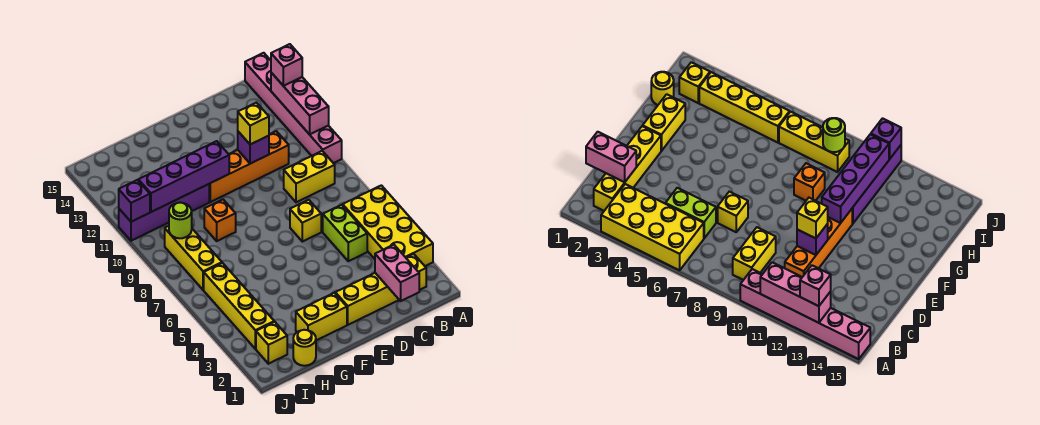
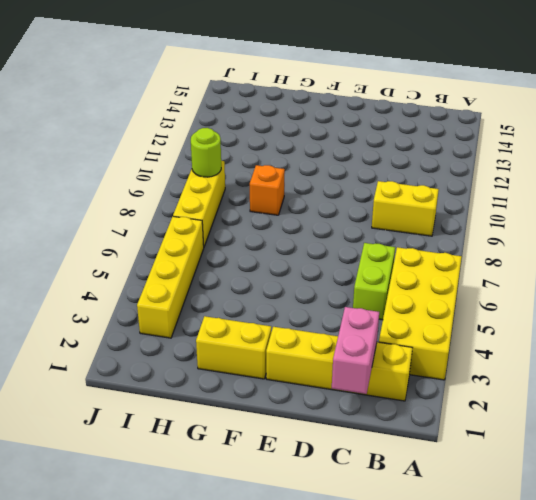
none -> pink 1x6 brick [245,53,342,163]
none -> orange 1x4 brick [209,131,289,202]
none -> yellow 1x1 brick [290,200,321,242]

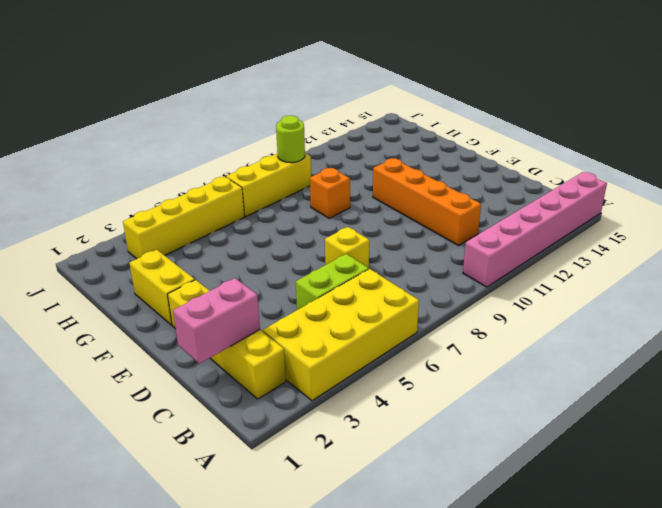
none -> yellow 1x2 brick [284,151,335,202]
none -> purple 1x4 brick [119,184,209,241]
none -> yellow 1x1 round brick [293,330,316,366]

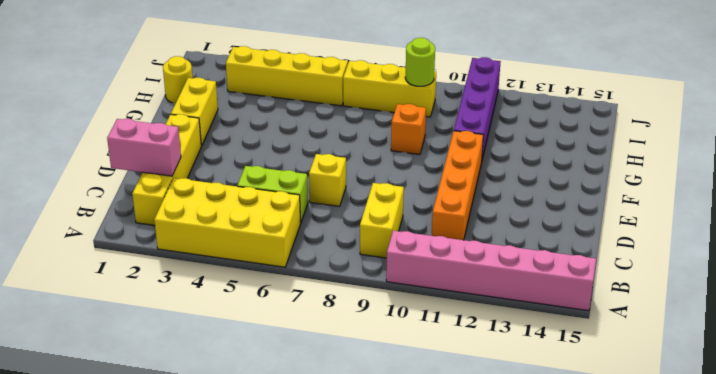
none -> yellow 1x1 brick [256,322,287,364]
none -> pink 1x3 brick [271,73,329,134]
none -> purple 1x1 brick [238,132,269,164]

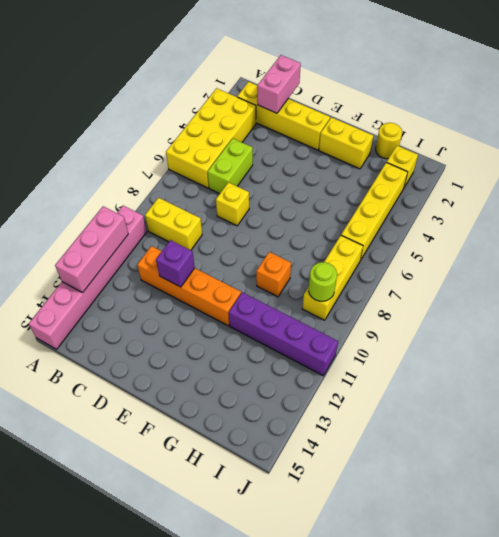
none -> purple 1x4 brick [138,141,229,212]
none -> purple 1x1 brick [119,180,150,222]
none -> pink 1x1 brick [271,44,302,86]

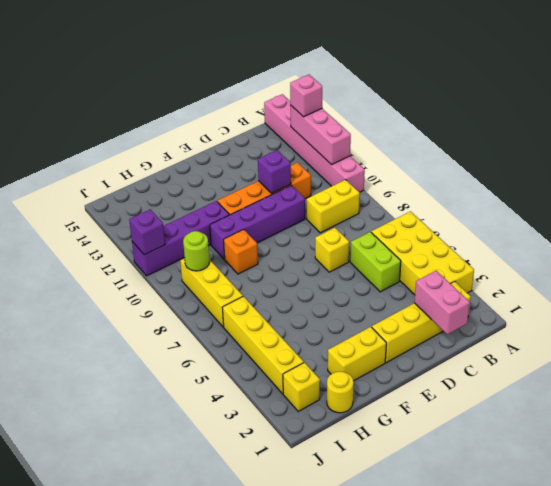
purple 1x4 brick [210,185,305,259] -> purple 1x4 brick moved to [138,141,229,212]
none -> yellow 1x1 brick [238,103,269,144]

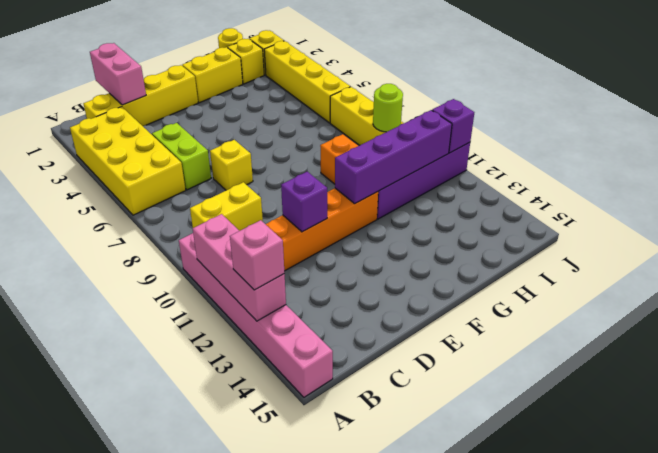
yellow 1x1 brick [228,39,264,84] -> yellow 1x1 brick moved to [238,103,269,144]

